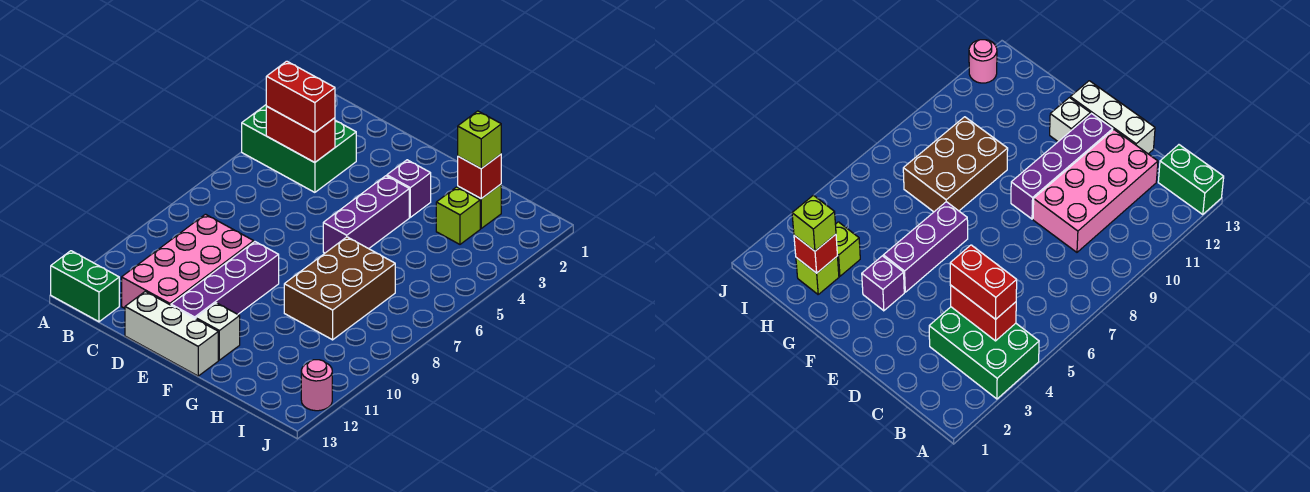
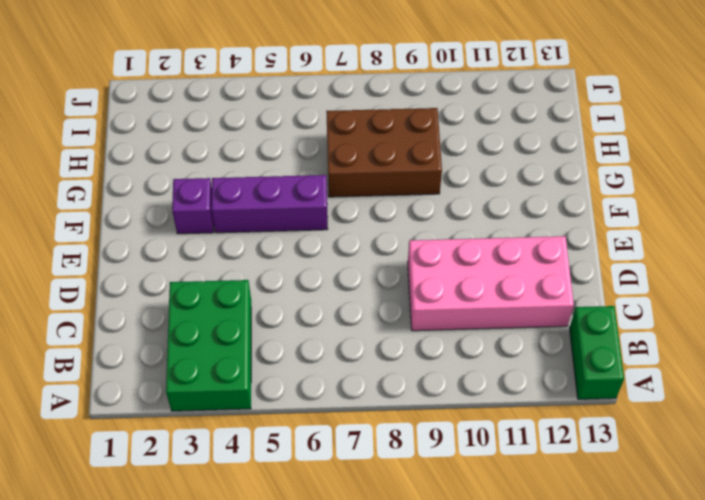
none -> white 1x3 brick [125,291,218,376]
none -> purple 1x4 brick [171,242,279,319]
none -> white 1x1 brick [196,303,240,360]

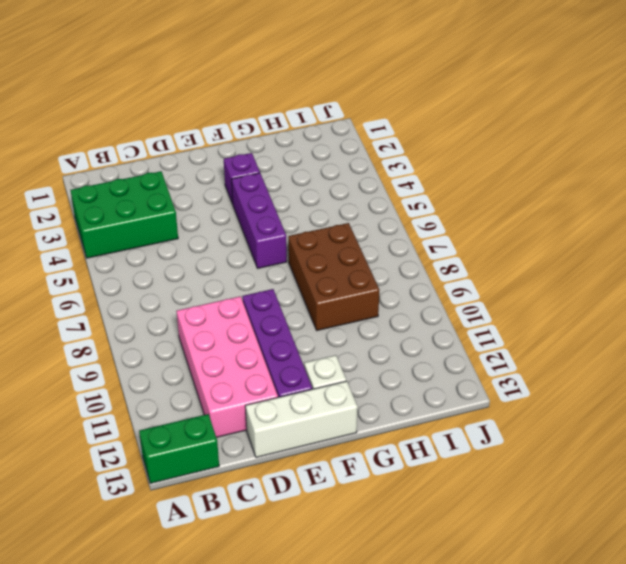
none -> lime 1x1 brick [458,184,501,228]
none -> lime 1x1 brick [436,187,480,244]
none -> pink 1x1 round brick [301,360,332,411]

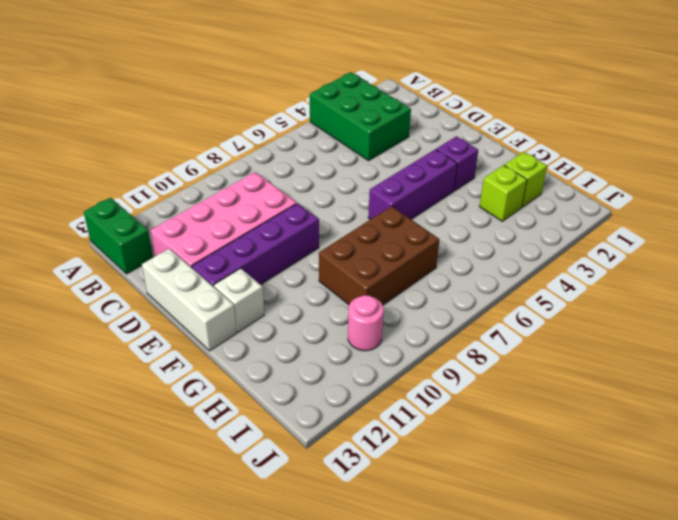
pink 1x1 round brick [348,295,384,351] -> pink 1x1 round brick moved to [301,360,332,411]
none -> red 1x2 brick [266,106,335,163]
none -> red 1x1 brick [458,154,501,199]
none -> red 1x2 brick [266,61,335,132]

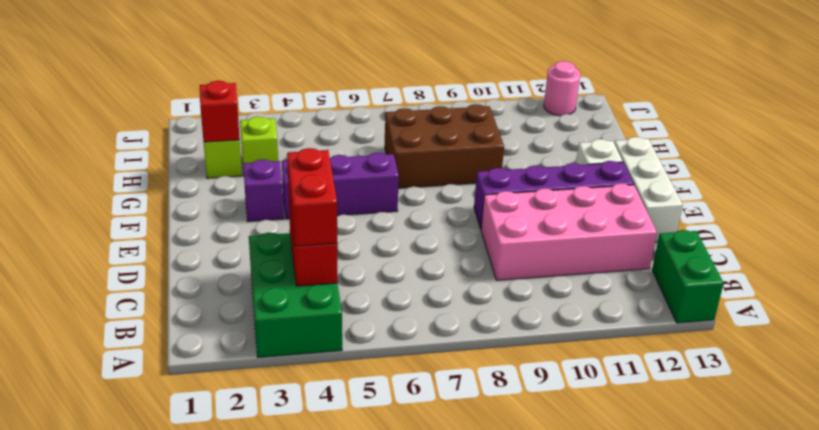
none -> lime 1x1 brick [458,111,501,169]

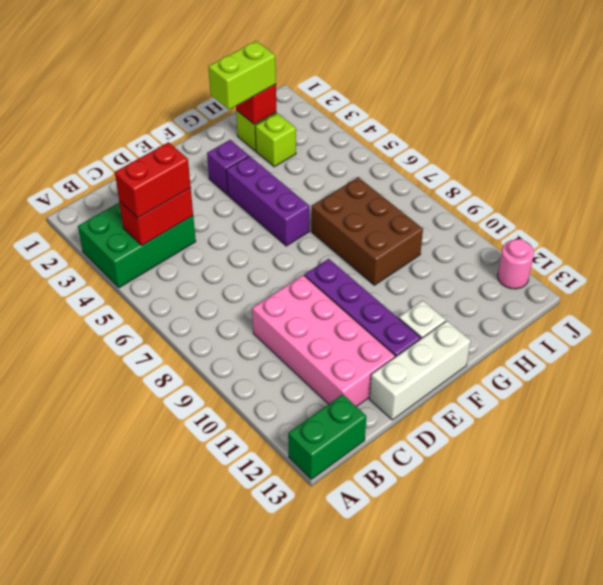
lime 1x2 brick [208,41,276,110] -> lime 1x1 brick [458,111,501,169]

